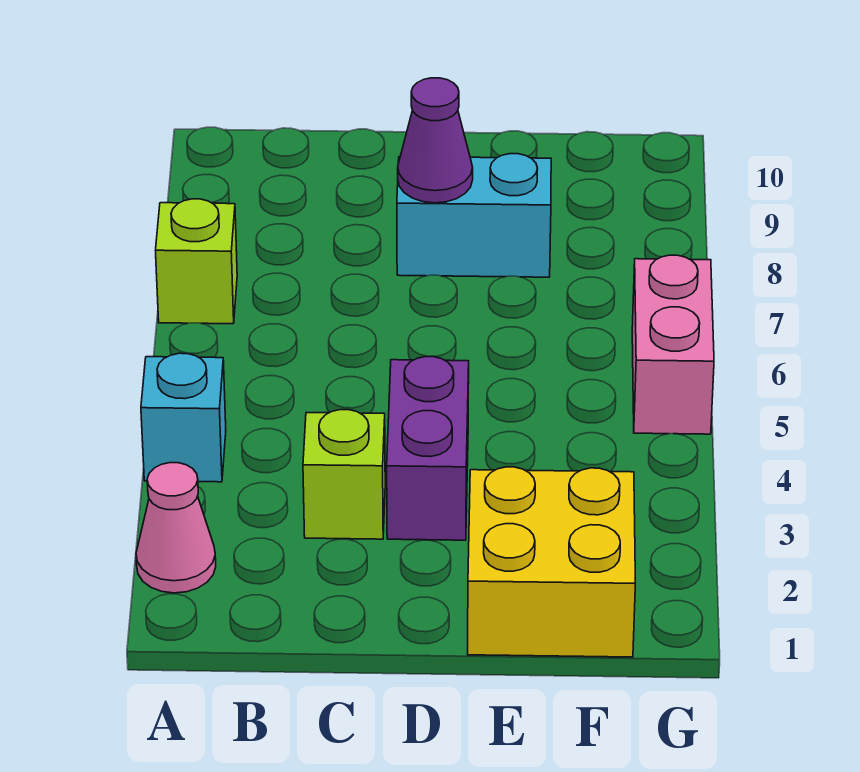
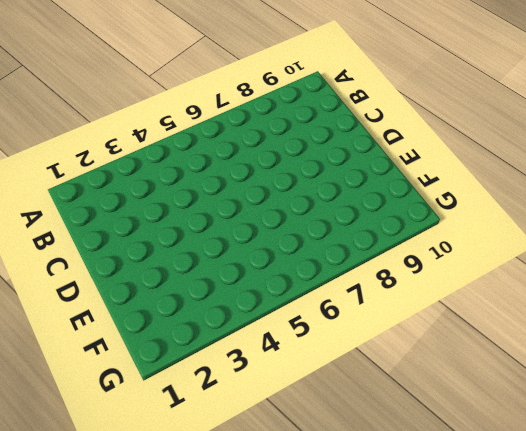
none -> pink 1x1 cone [136,463,216,593]
none -> cyan 1x1 brick [141,353,226,482]

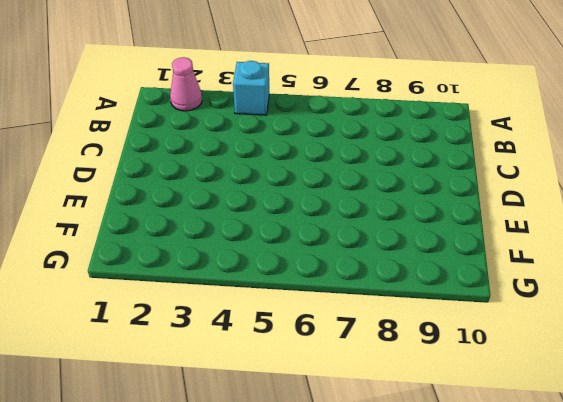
none -> lime 1x1 brick [156,199,237,324]
none -> lime 1x1 brick [303,410,385,539]

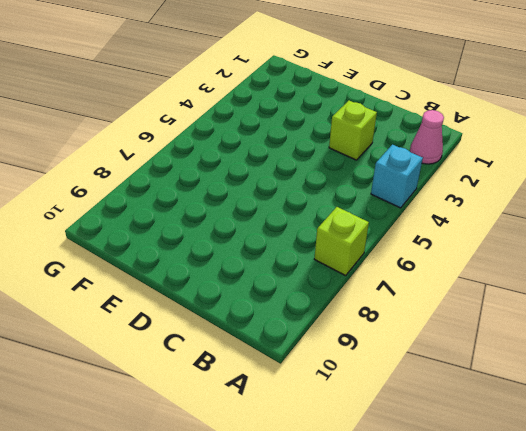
none -> purple 1x2 brick [387,357,469,540]
none -> cyan 1x2 brick [397,154,551,277]

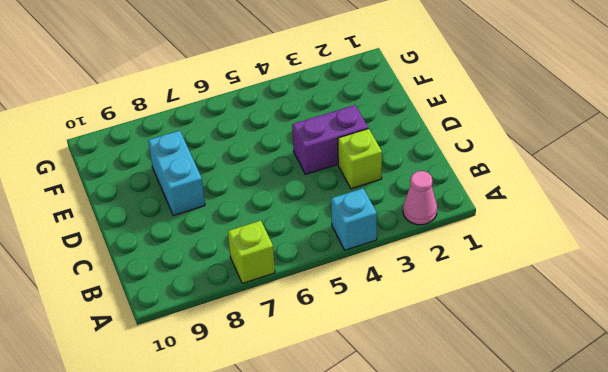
none -> yellow 2x2 brick [468,467,635,657]
none -> pink 1x2 brick [632,255,714,434]

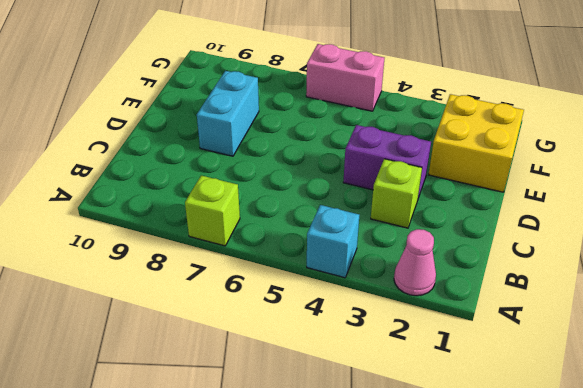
none -> purple 1x1 cone [398,78,473,203]

